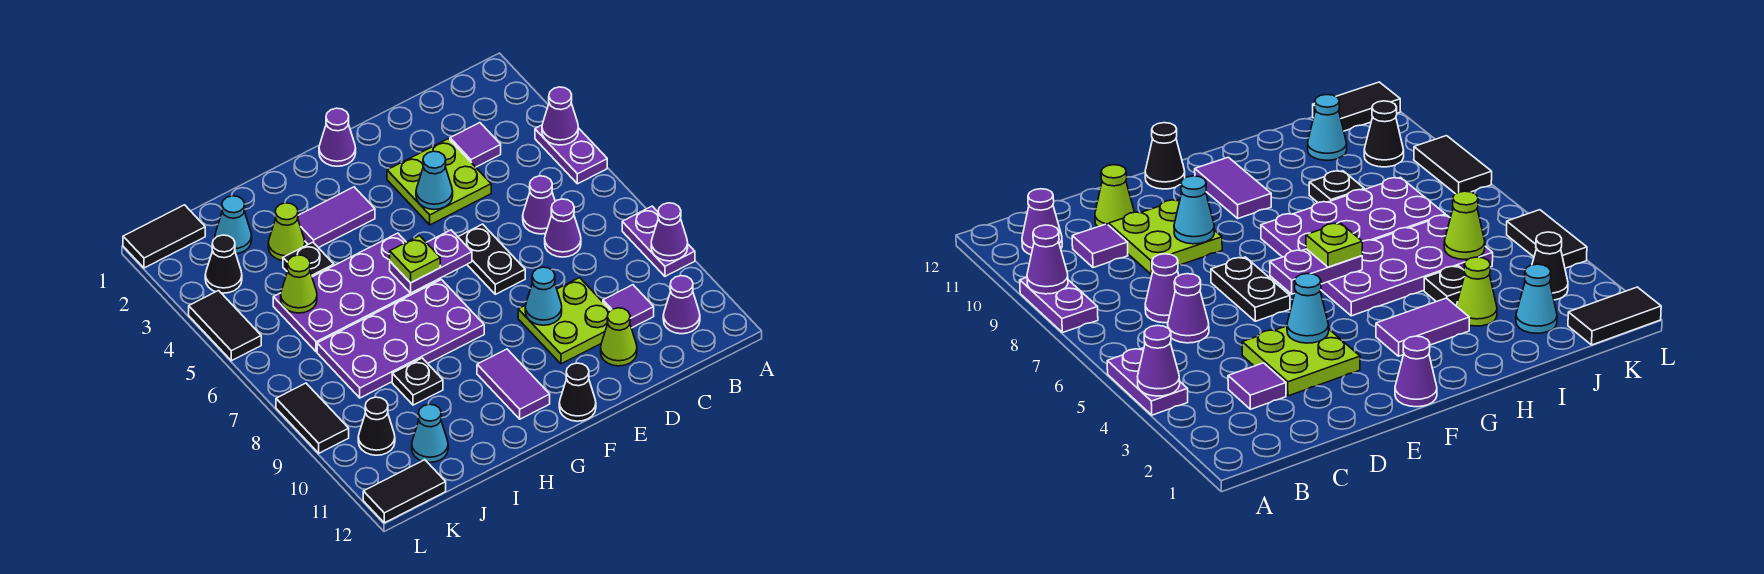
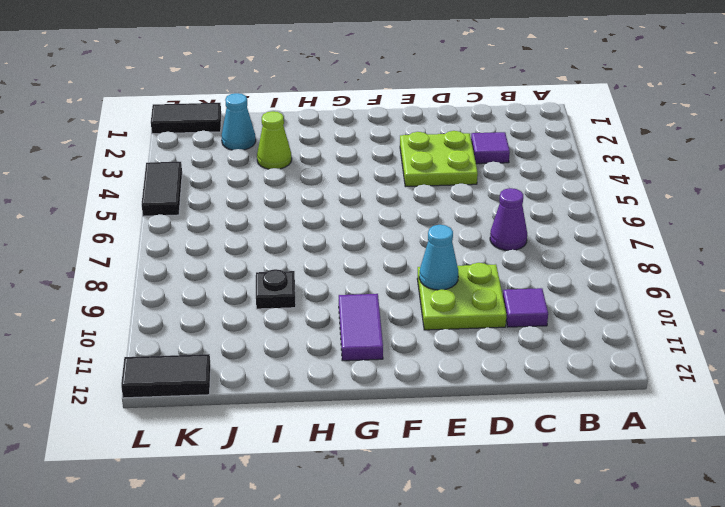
none -> purple 1x2 plate [535,125,607,184]
none -> purple 1x2 plate [622,206,695,276]
none -> purple 1x1 cone [663,276,700,334]
none -> purple 1x1 cone [523,176,555,234]

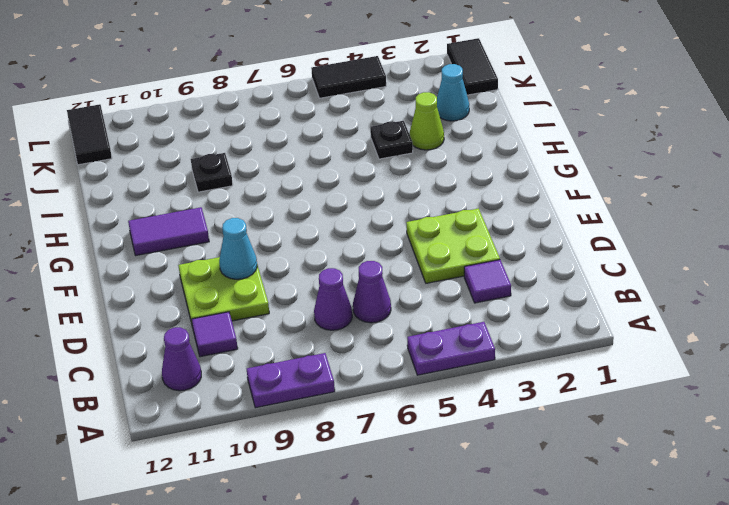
none -> lime 1x1 cone [601,308,637,366]
none -> black 1x2 plate [458,224,525,294]
none -> purple 1x1 cone [319,108,356,166]
none -> black 1x1 cone [559,363,596,421]

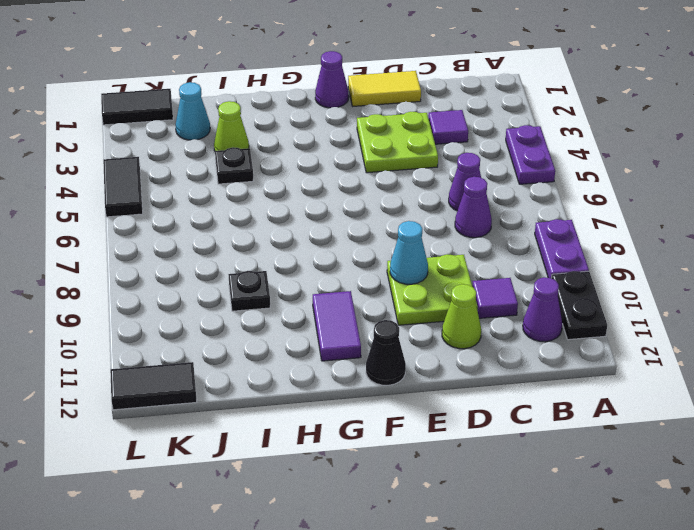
black 1x2 plate [551,271,607,340] -> black 1x2 plate moved to [458,224,525,294]
yellow 1x2 tile [348,71,421,106] -> none
none -> purple 1x2 tile [298,187,375,248]
none -> purple 2x4 plate [273,233,440,352]
none -> purple 2x4 plate [317,280,484,398]
none -> cyan 1x1 cone [412,404,448,462]

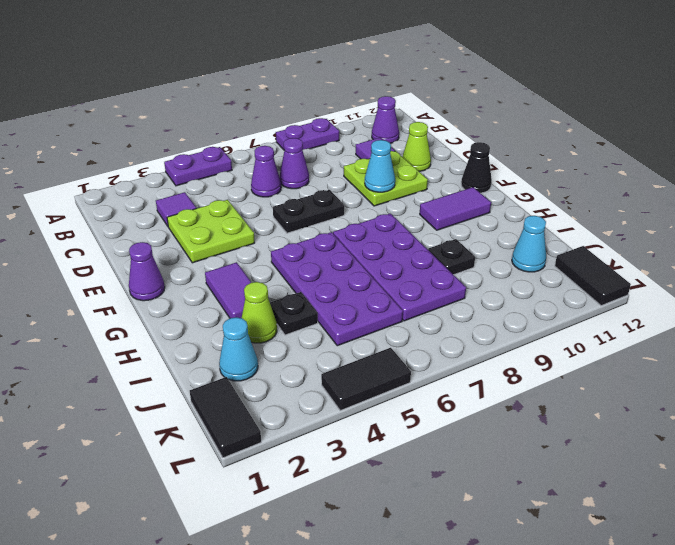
none -> black 1x1 cone [205,235,242,293]
none -> black 1x1 cone [358,397,395,455]
none -> black 1x2 tile [276,383,349,453]
none -> purple 1x1 cone [542,87,578,145]

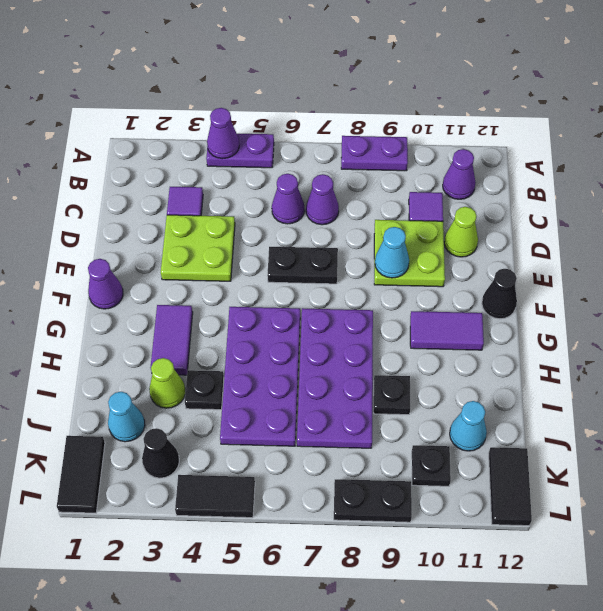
black 1x1 plate [412,445,451,486] -> black 1x1 cone [358,397,395,455]
black 1x2 plate [334,479,412,522] -> black 1x2 tile [276,383,349,453]
none -> purple 1x1 cone [651,203,688,261]
none -> cyan 1x1 cone [416,151,453,209]
none -> purple 1x2 plate [390,230,472,293]
none -> lime 1x1 cone [281,255,317,313]

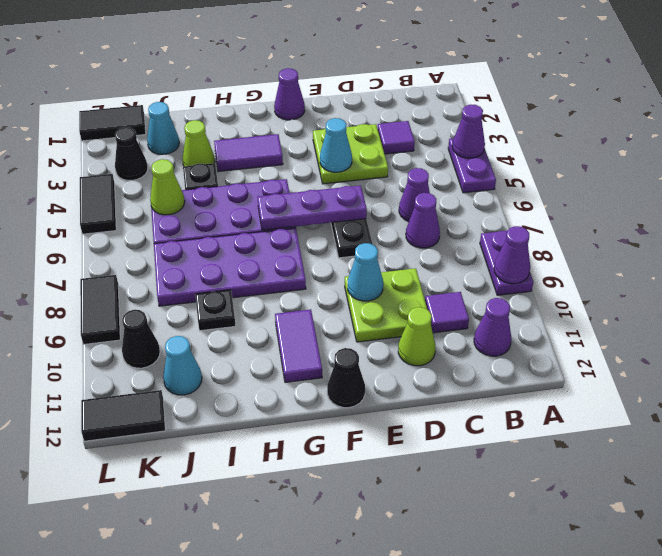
purple 1x3 plate [258,185,367,230] -> purple 1x2 plate [390,230,472,293]
none -> lime 1x1 plate [390,236,440,283]

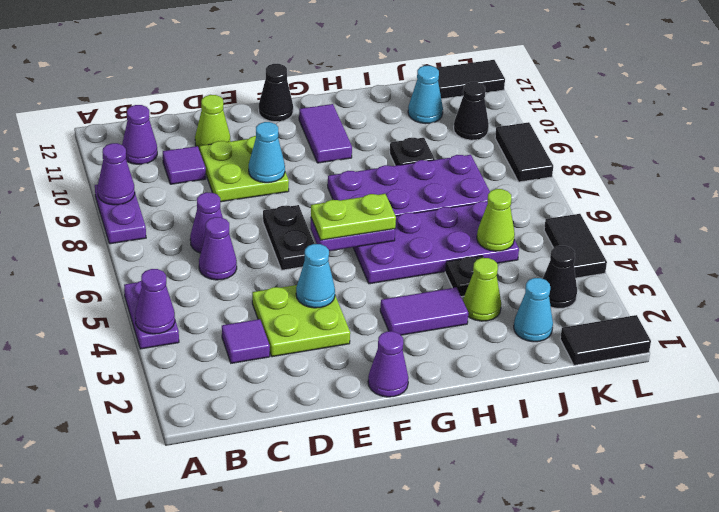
lime 1x2 plate [311,194,396,240] -> lime 1x1 plate [390,236,440,283]

